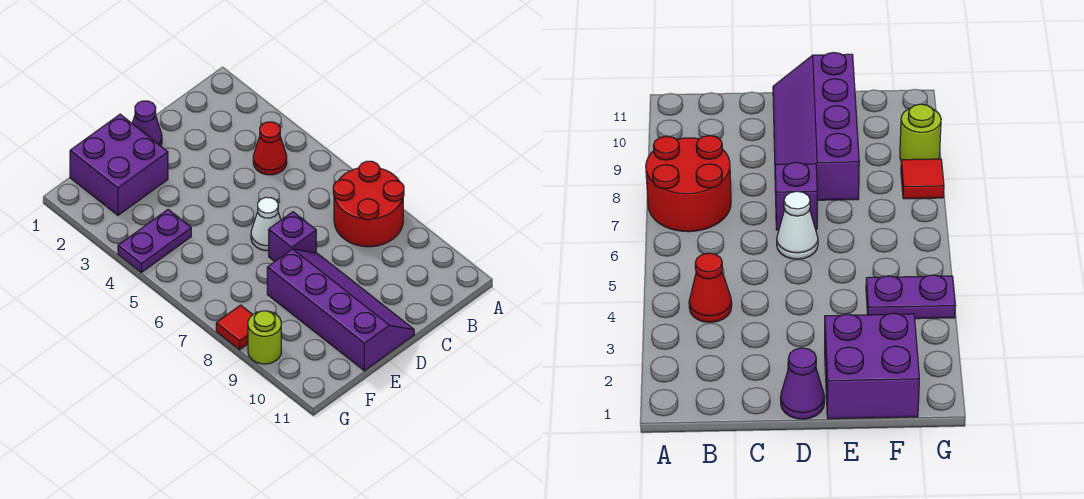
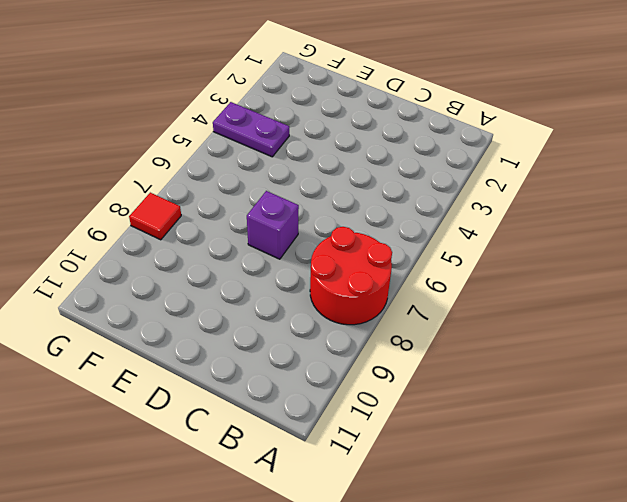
none -> red 1x1 cone [253,122,287,175]
none -> purple 1x1 cone [132,101,162,146]

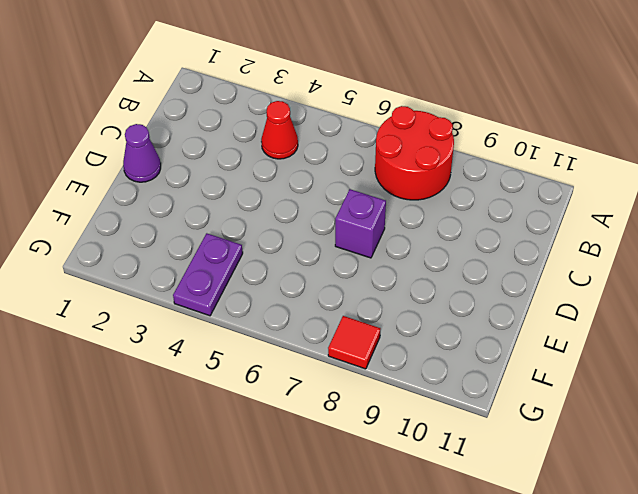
none -> white 1x1 cone [251,197,281,250]
none -> purple 2x4 slope [267,249,414,371]

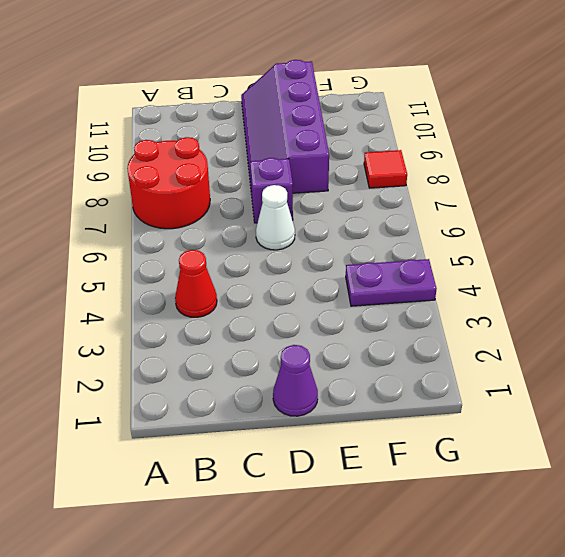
none -> purple 2x2 brick [70,114,168,215]
none -> lime 1x1 round brick [248,311,281,364]

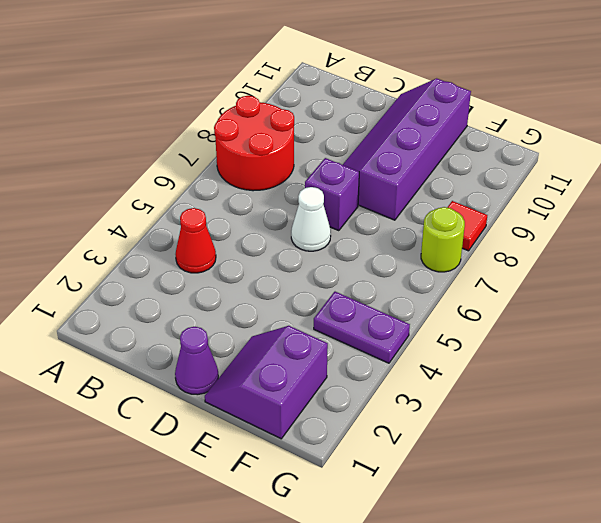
purple 2x2 slope [205,326,328,439] -> purple 2x2 brick [70,114,168,215]
lime 1x1 round brick [421,207,465,272] -> lime 1x1 round brick moved to [248,311,281,364]

